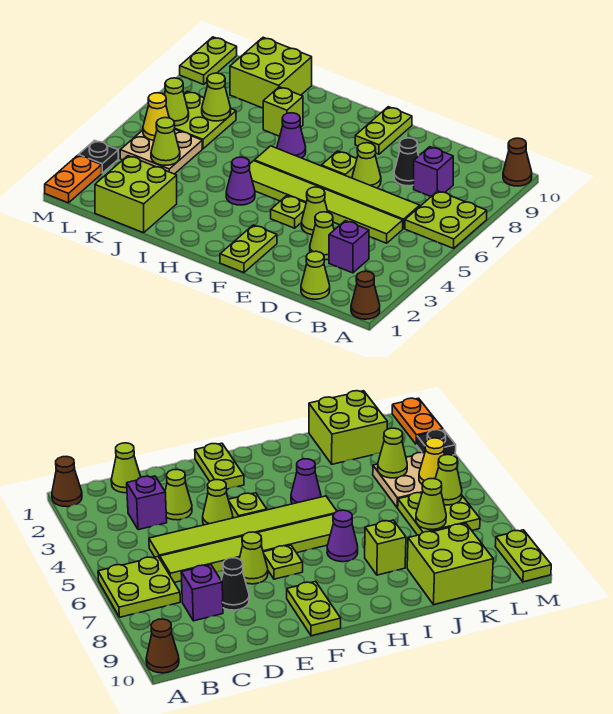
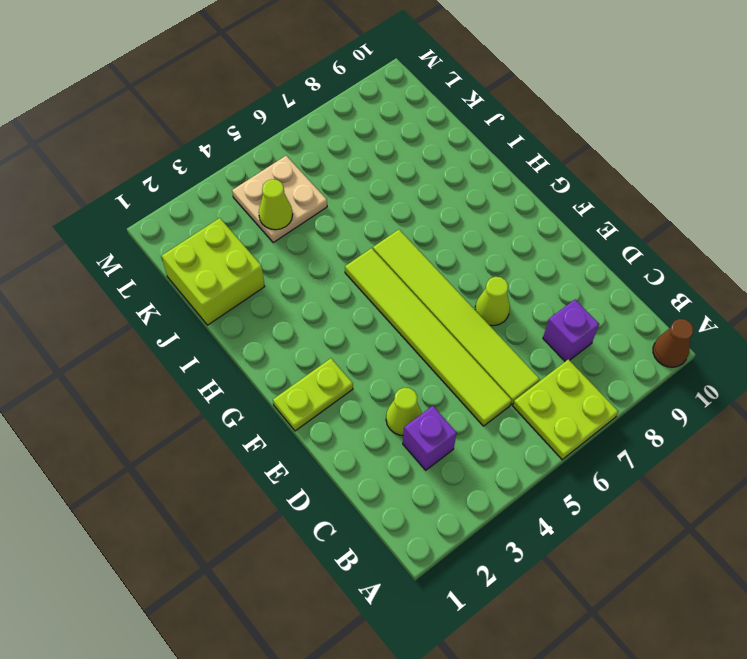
none -> brown 1x1 cone [351,271,380,319]
none -> lime 1x1 cone [301,251,330,299]
none -> black 1x1 cone [394,138,419,186]
none -> lime 1x1 cone [301,187,328,235]

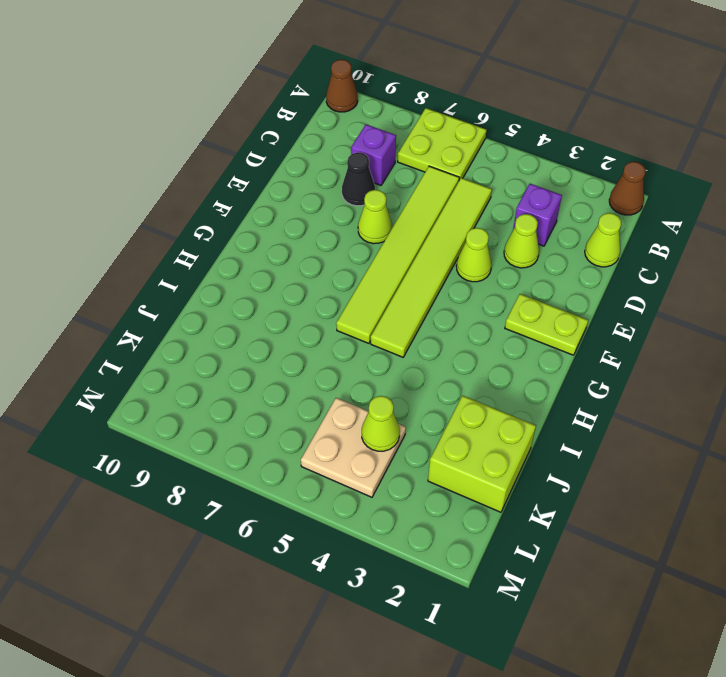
none -> lime 1x1 plate [271,196,306,228]
none -> lime 1x1 plate [321,151,357,178]
none -> lime 1x2 plate [355,107,412,154]
none -> purple 1x1 cone [226,157,255,205]

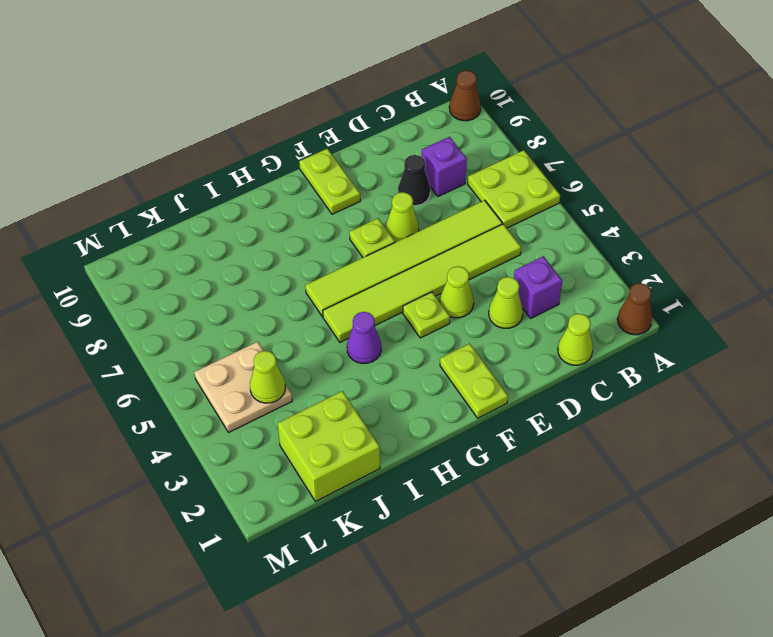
none -> purple 1x1 cone [277,113,306,158]
none -> lime 1x1 brick [263,87,303,136]
none -> lime 2x2 brick [230,37,312,108]
none -> lime 2x2 plate [175,91,236,149]

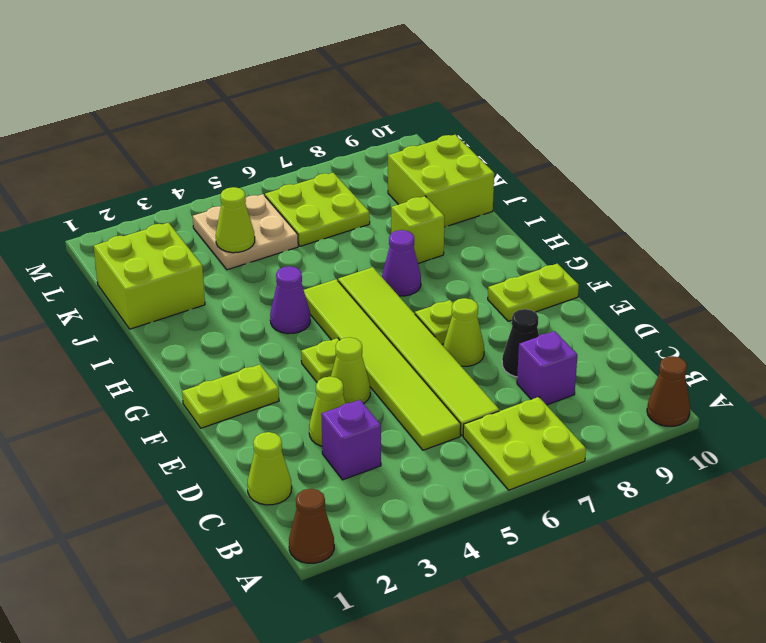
none -> orange 1x2 plate [45,155,102,203]
none -> black 1x1 plate [79,140,118,173]
none -> lime 1x2 plate [180,37,237,84]
none -> lime 1x1 cone [202,73,231,121]

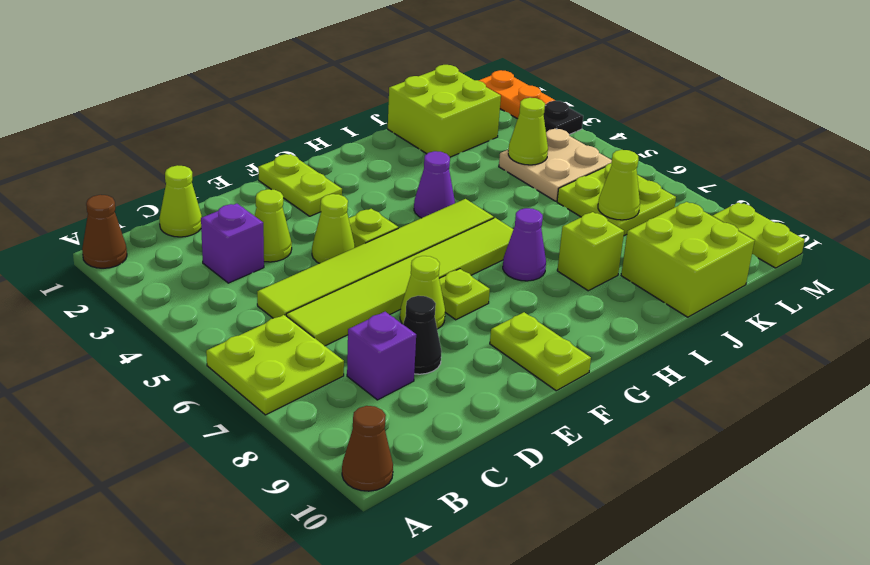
none -> yellow 1x1 cone [143,93,169,140]
none -> lime 1x1 cone [164,78,189,126]

